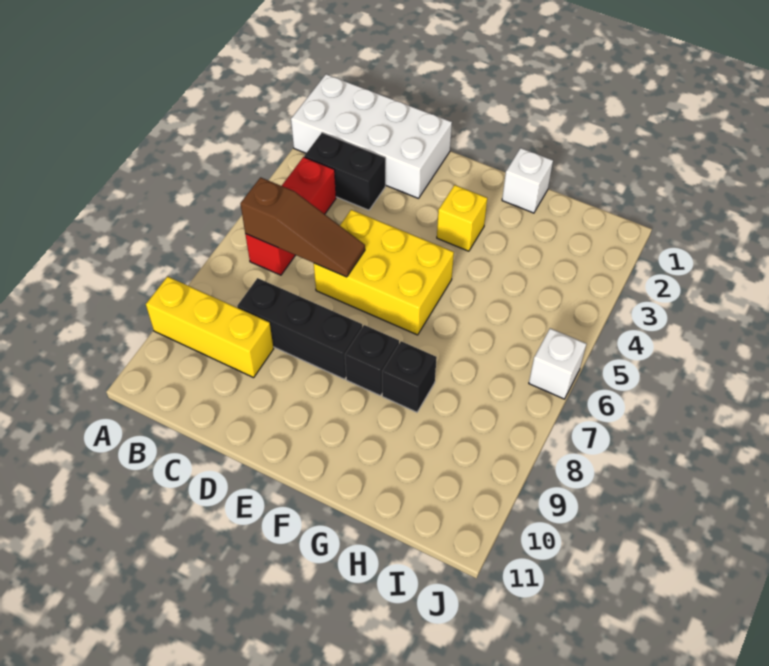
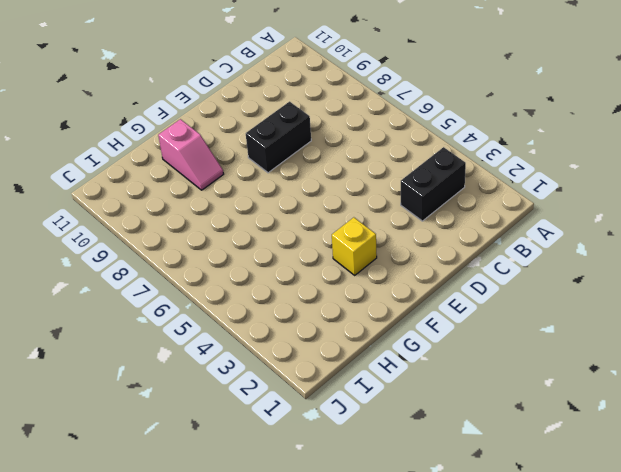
black 1x2 brick [246,102,311,173] -> black 1x3 brick [237,278,362,379]
pink 1x2 slope [158,119,224,190] -> none
none -> white 2x4 brick [291,74,452,198]
none -> yellow 1x3 brick [146,277,274,378]
none -> red 1x3 brick [245,157,336,275]

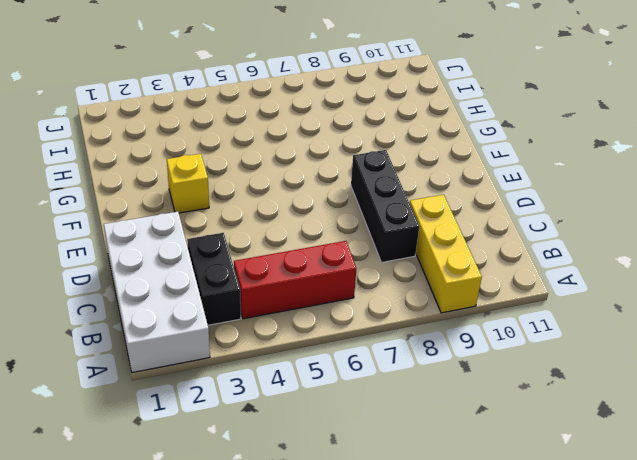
none -> yellow 2x3 brick [314,210,454,335]
none -> black 1x1 brick [345,325,399,396]
none -> white 1x1 brick [502,148,553,213]

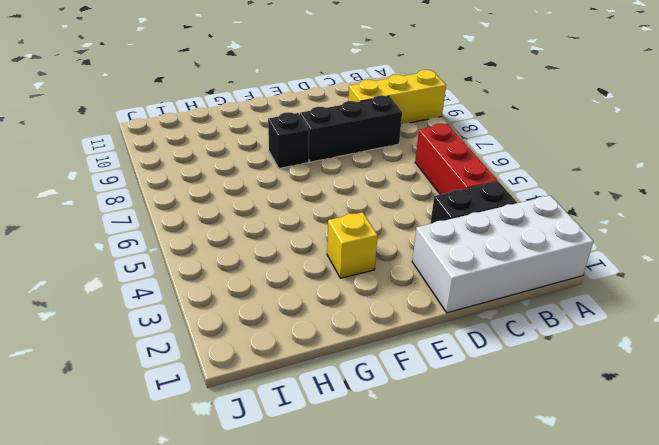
none -> yellow 2x3 brick [314,210,454,335]
none -> white 1x1 brick [502,148,553,213]
none -> black 1x1 brick [382,341,437,412]

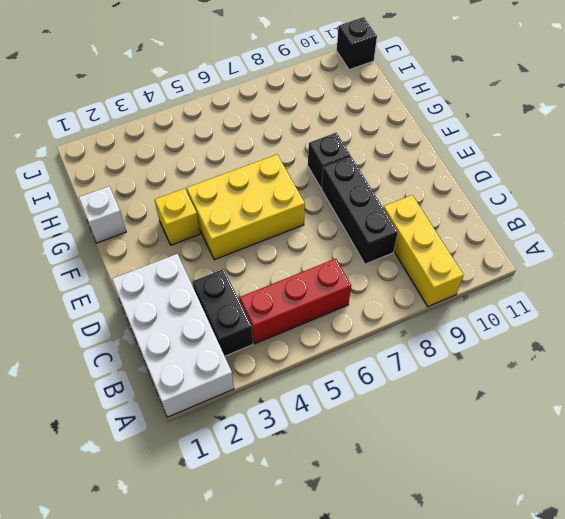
yellow 2x3 brick [187,154,305,260] -> yellow 2x3 brick turned to [314,210,454,335]
black 1x1 brick [337,17,377,70] -> black 1x1 brick moved to [382,341,437,412]
none -> white 1x1 brick [529,328,586,399]
none -> brown 1x3 slope [240,177,365,277]

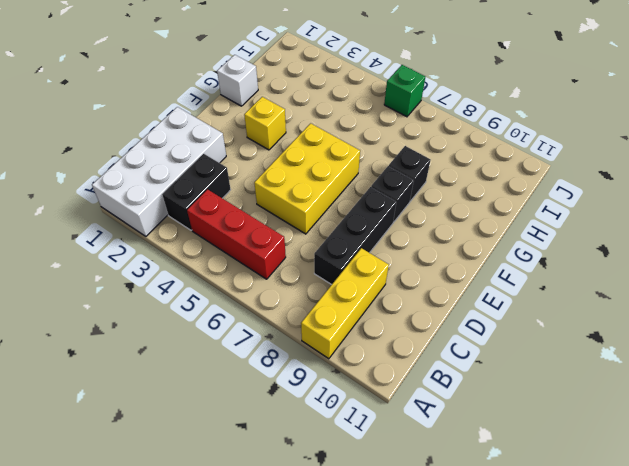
green 1x1 brick [384,65,425,117] -> white 1x1 brick [529,328,586,399]
none -> brown 1x3 slope [240,177,365,277]

